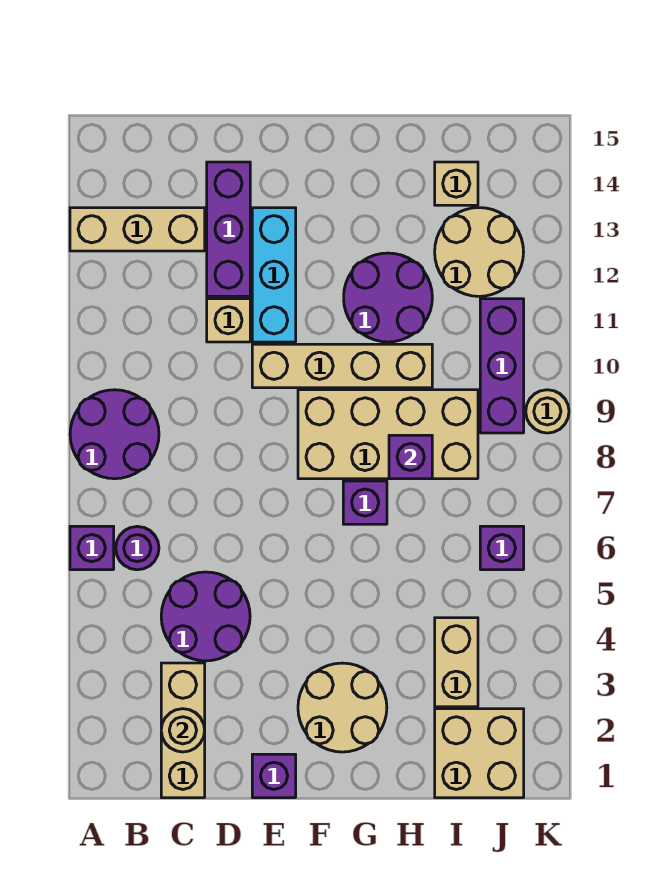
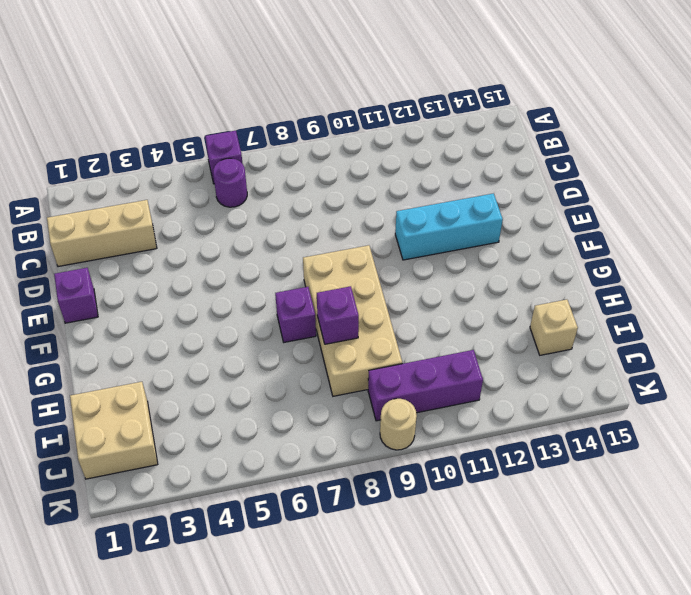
none -> purple 2x2 round brick [70,390,159,479]
none -> tan 1x3 brick [70,208,205,251]
none -> purple 2x2 round brick [161,572,250,661]

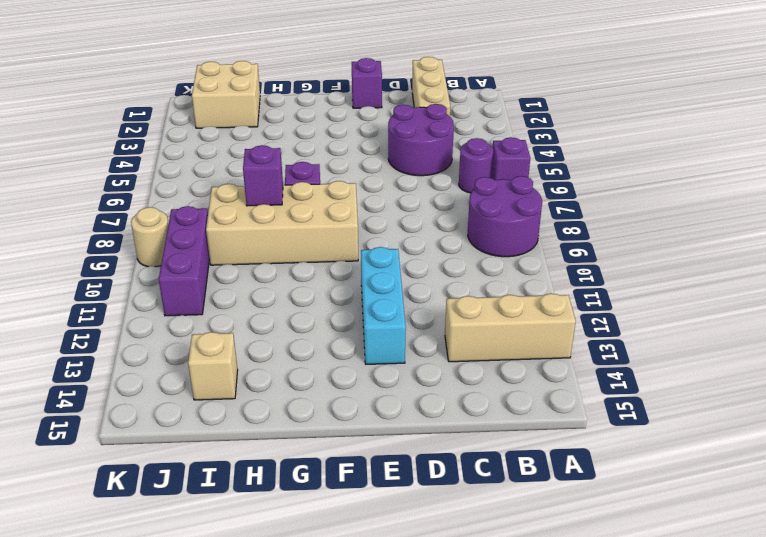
none -> tan 1x1 brick [207,299,250,342]
none -> purple 1x3 brick [207,162,250,296]
none -> tan 1x4 brick [252,344,432,388]

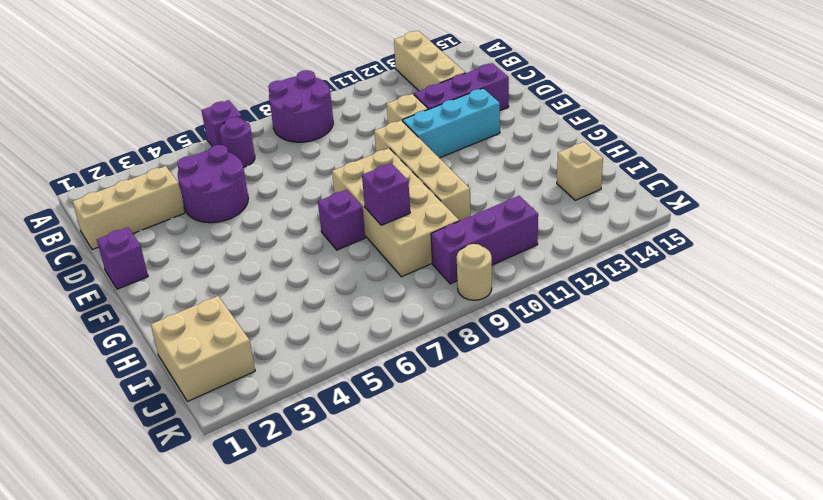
none -> tan 2x2 round brick [298,663,387,752]
none -> purple 2x2 round brick [344,253,432,342]
none -> tan 1x2 brick [435,618,478,707]

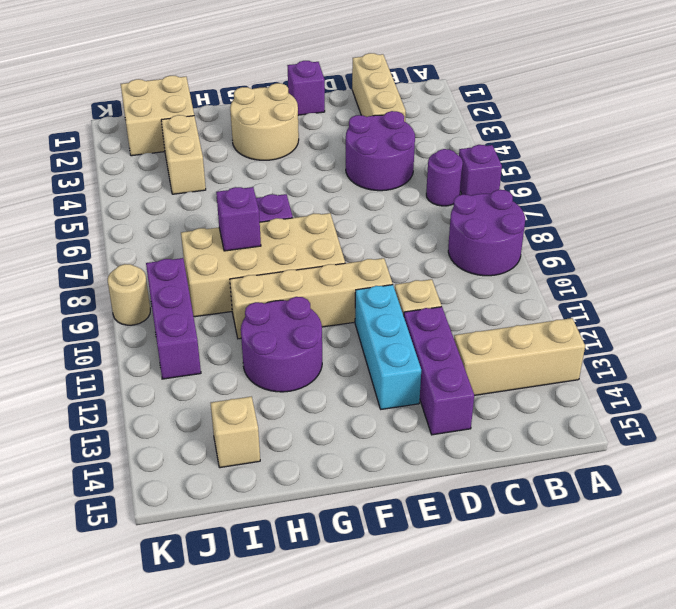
none -> tan 2x2 round brick [435,208,524,296]
none -> purple 1x1 brick [480,526,524,570]
none -> tan 1x1 round brick [161,709,205,752]

